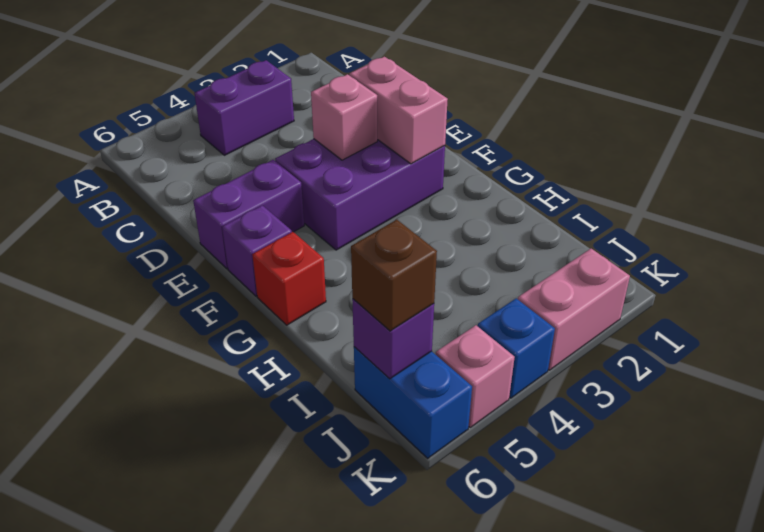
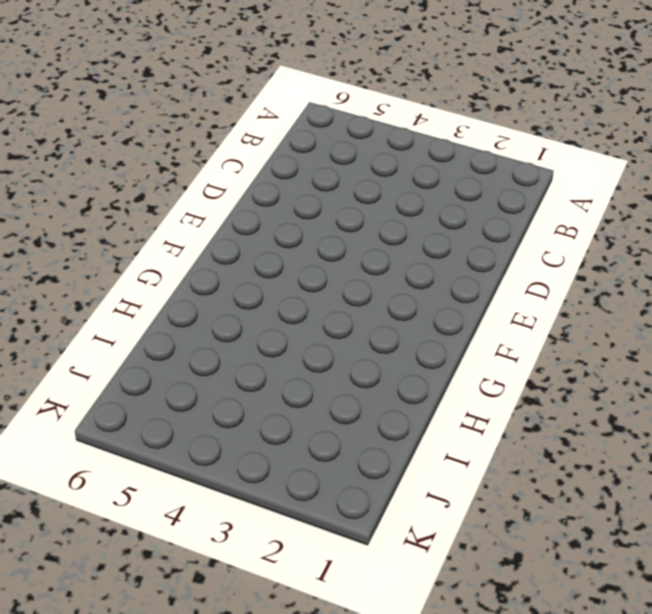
none -> purple 1x2 brick [194,60,294,155]
none -> purple 2x3 brick [275,139,445,250]
none -> purple 1x2 brick [193,160,304,268]

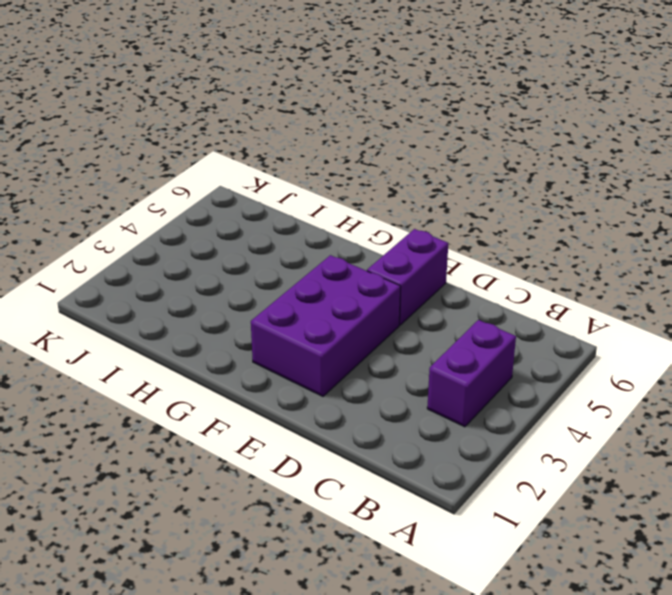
none -> purple 1x1 brick [222,205,292,296]
none -> red 1x1 brick [252,232,326,325]
none -> blue 1x2 brick [354,347,472,458]

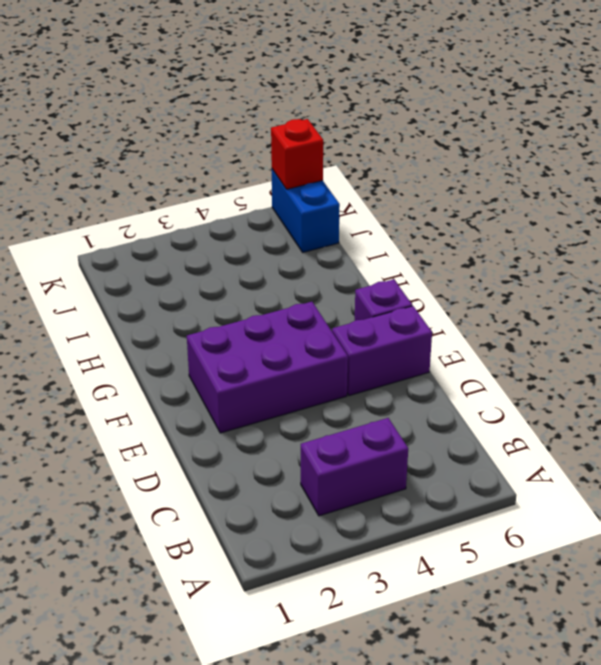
red 1x1 brick [271,119,323,189] -> red 1x1 brick moved to [252,232,326,325]
none -> pink 1x2 brick [518,249,630,370]
none -> blue 1x1 brick [478,298,555,398]
none -> pink 1x1 brick [436,325,515,427]

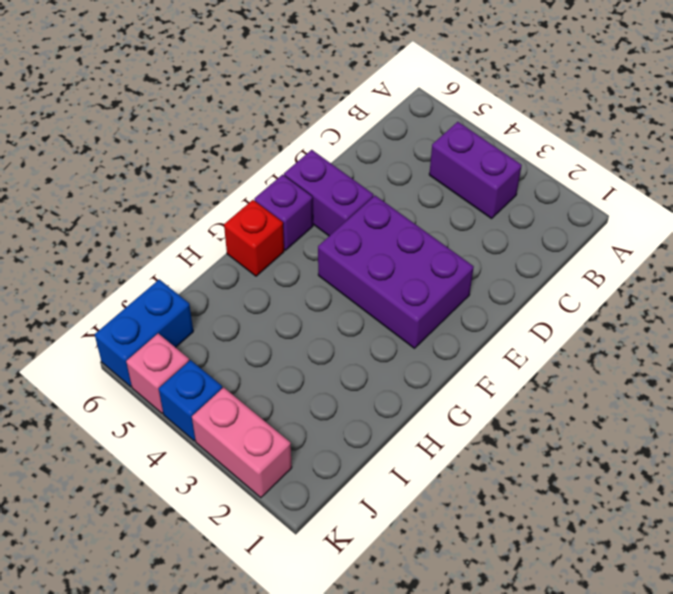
none -> pink 1x2 brick [349,57,448,164]
none -> pink 1x1 brick [311,74,377,160]
none -> purple 1x1 brick [352,299,434,379]

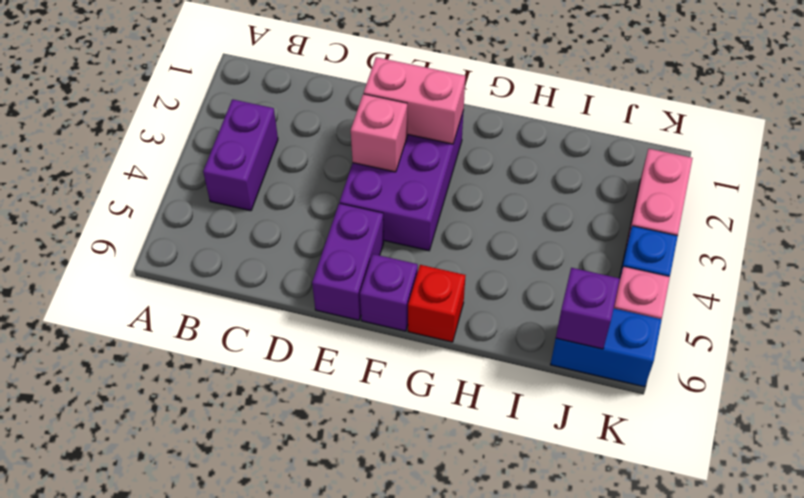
none -> brown 1x1 brick [351,220,437,331]

